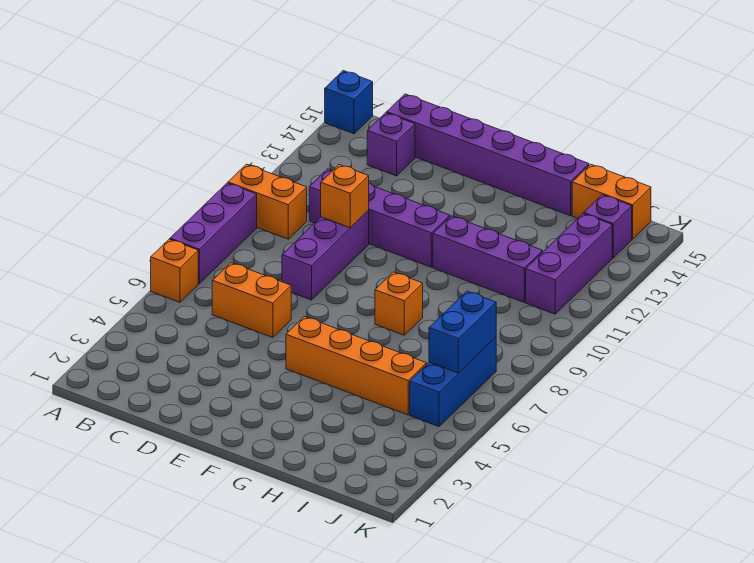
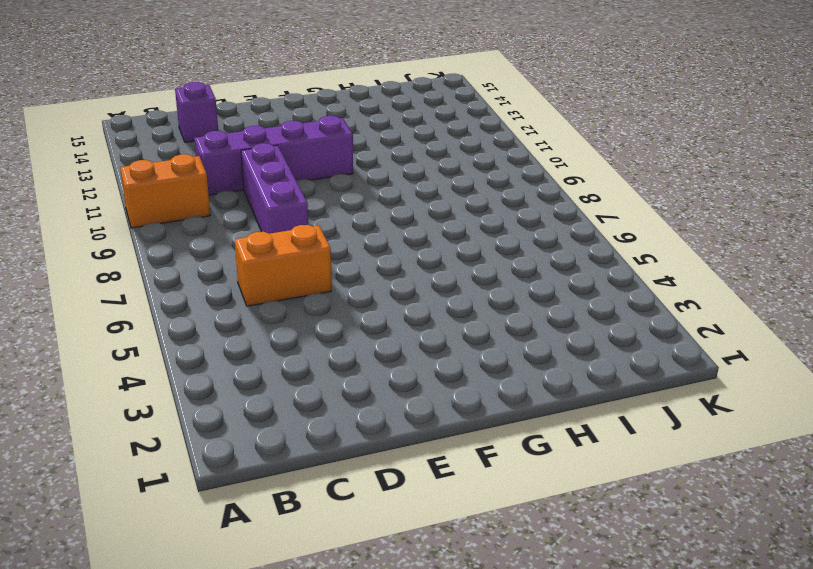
none -> orange 1x1 brick [151,239,198,302]
none -> purple 1x3 brick [170,183,257,284]
none -> blue 1x1 brick [325,71,373,134]

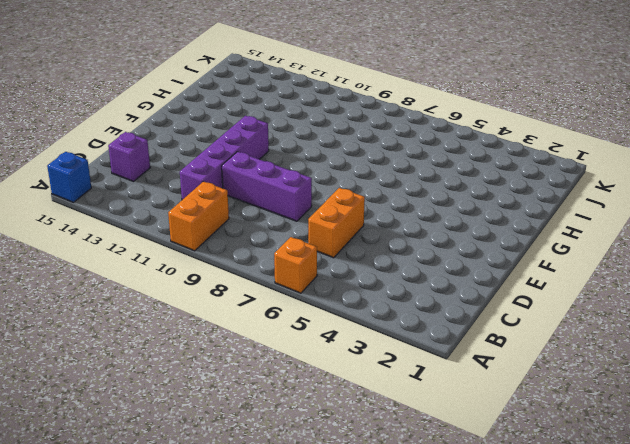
none -> purple 1x3 brick [170,183,257,284]
none -> purple 1x6 brick [387,94,589,216]
none -> orange 1x4 brick [286,317,427,415]

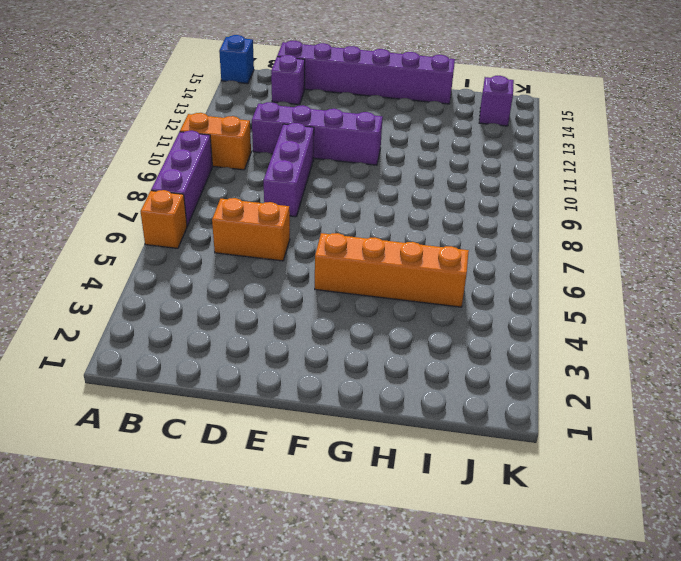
none -> orange 1x1 brick [375,272,423,335]
none -> purple 1x3 brick [433,216,543,302]
none -> orange 1x2 brick [572,164,651,239]

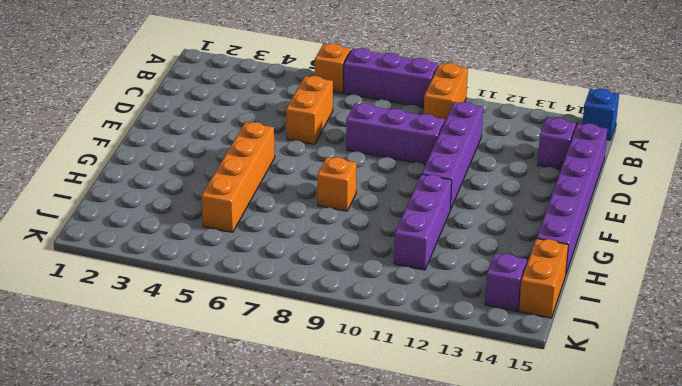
none -> blue 1x3 brick [410,337,496,427]
none -> purple 1x3 brick [526,214,612,314]
none -> orange 1x1 brick [321,165,369,228]

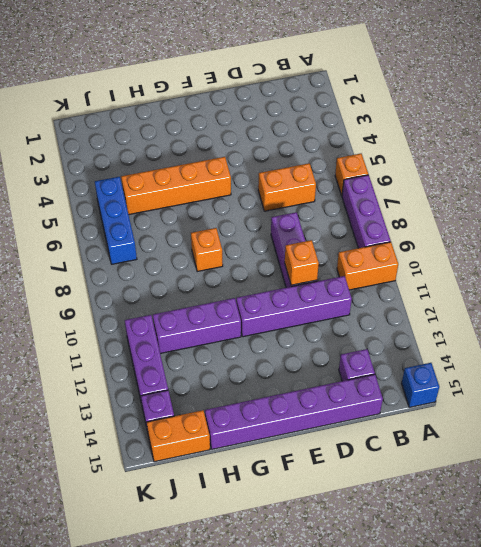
none -> blue 1x2 brick [429,291,496,373]

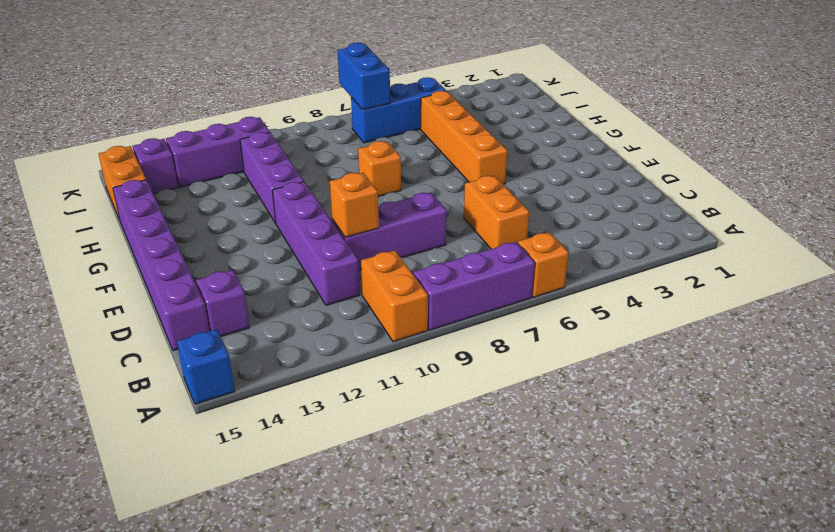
blue 1x2 brick [338,43,390,110] -> blue 1x2 brick turned to [429,291,496,373]

